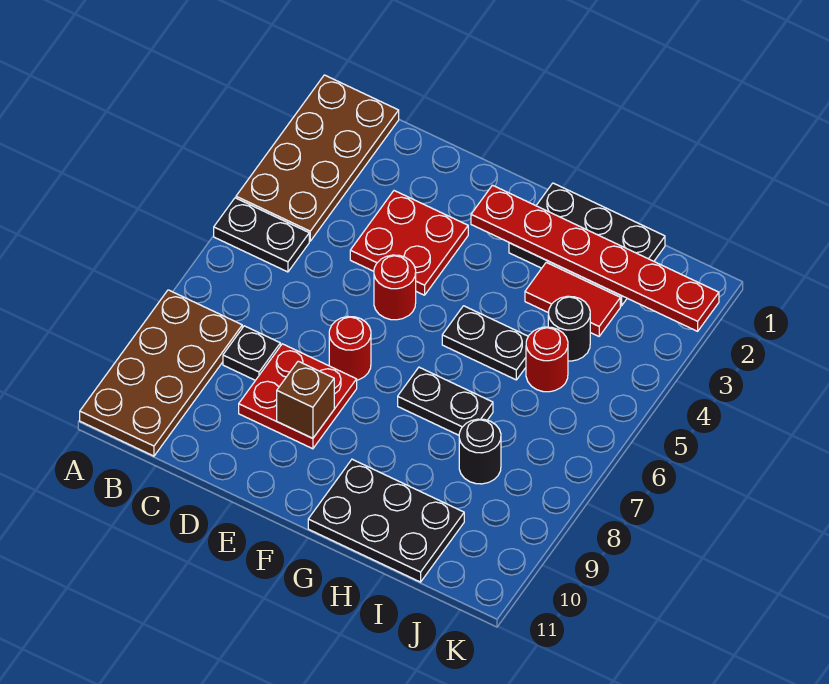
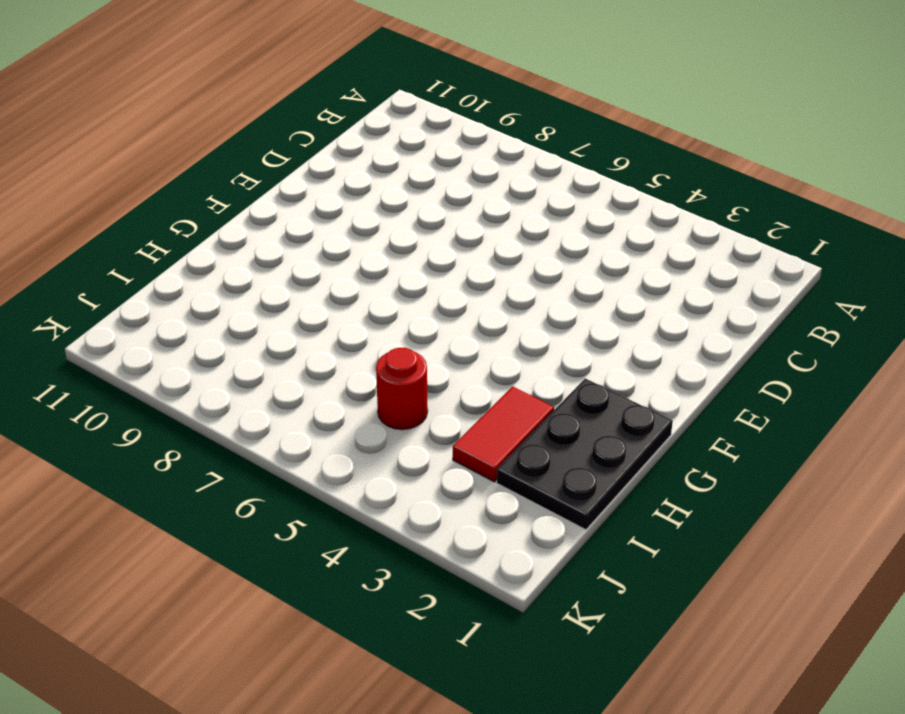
none -> brown 2x4 plate [236,75,399,241]
none -> black 1x2 plate [214,198,309,272]
none -> brown 2x4 plate [80,290,242,456]

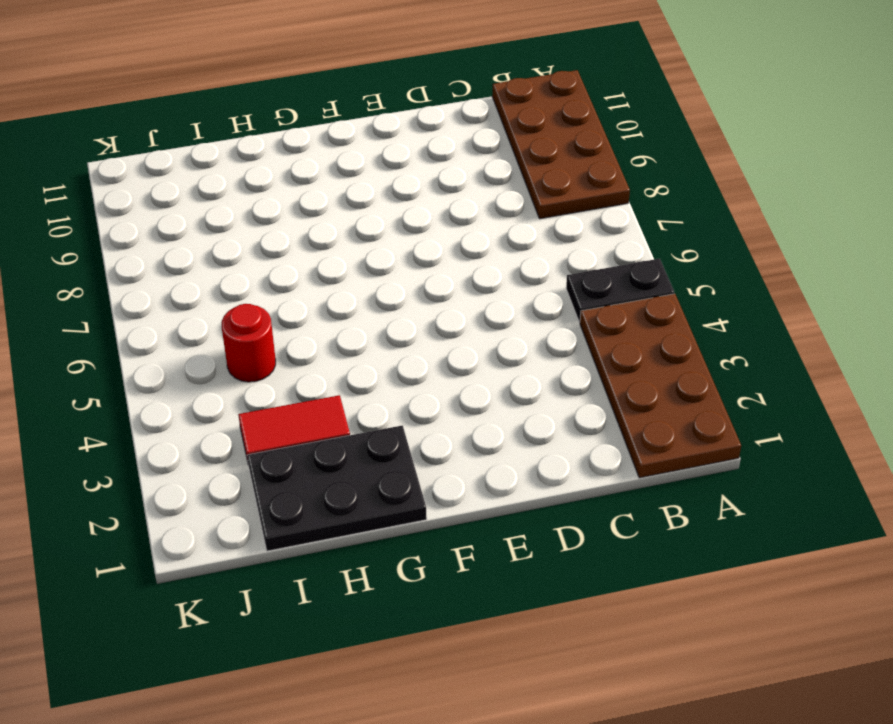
none -> black 1x1 plate [223,326,280,380]
none -> red 2x2 plate [350,191,468,295]
none -> red 2x2 plate [239,344,357,449]

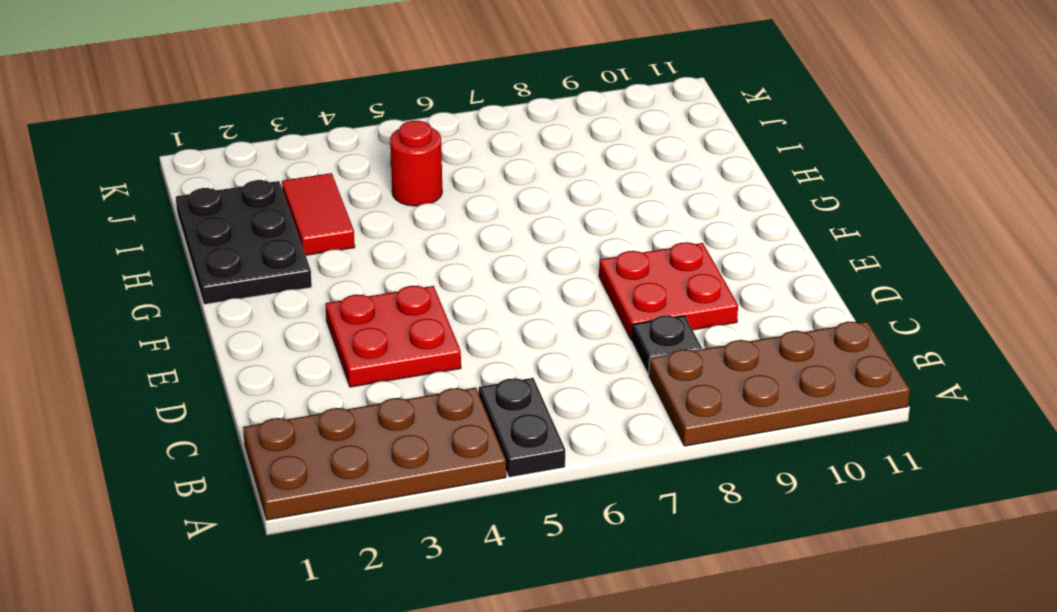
none -> red 1x1 round brick [374,255,416,320]
none -> red 1x1 round brick [329,317,371,380]
none -> black 1x2 plate [442,306,528,380]

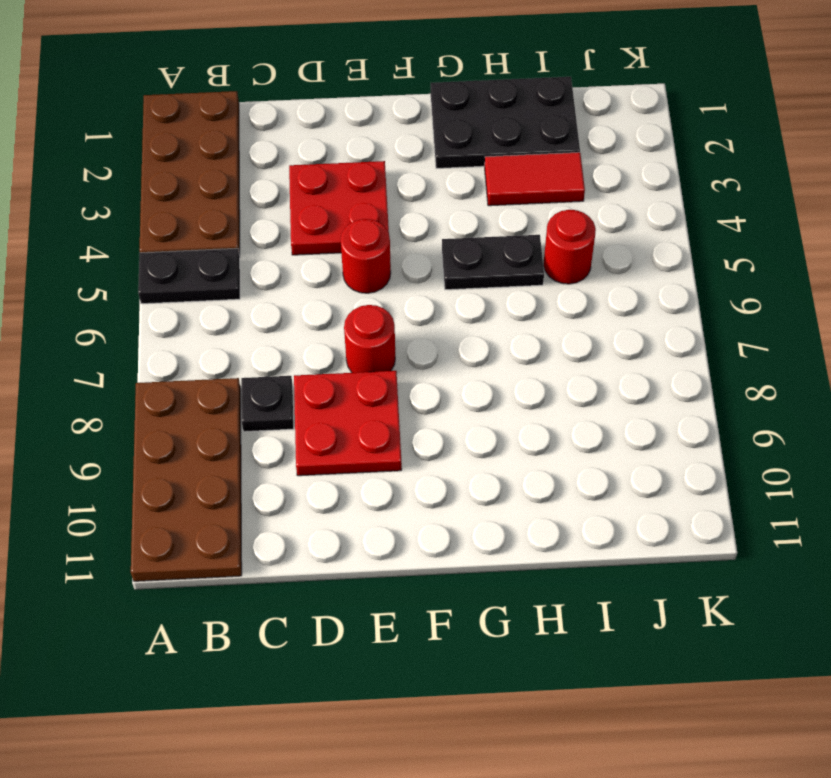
none -> black 1x2 plate [398,367,493,435]
none -> black 2x3 plate [308,459,464,582]
none -> black 1x1 round brick [548,296,590,361]

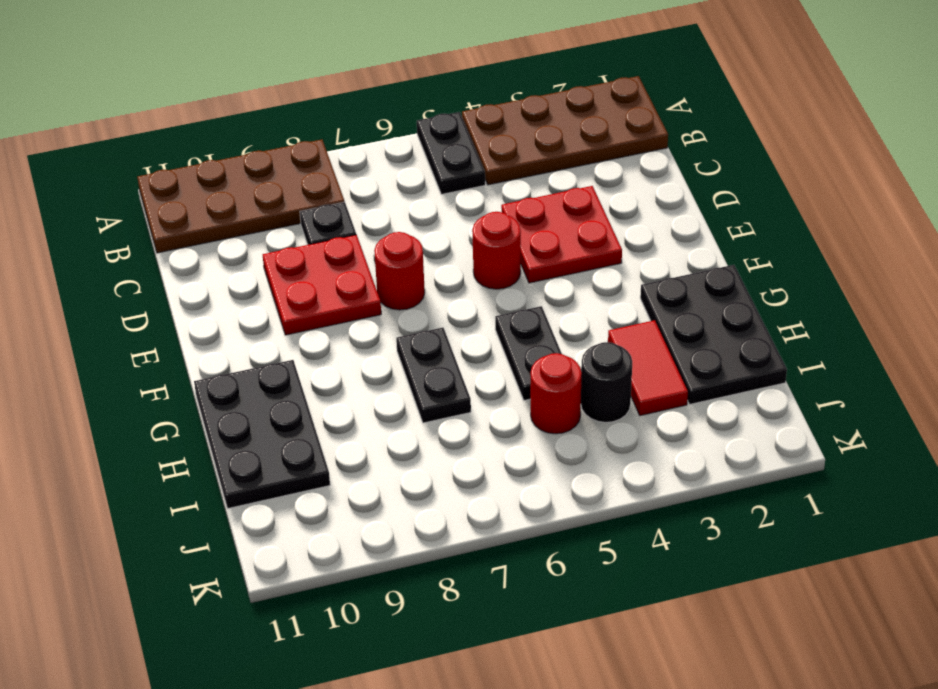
none -> black 1x1 round brick [459,419,501,484]
none -> brown 1x1 brick [277,361,334,438]
none -> red 1x6 plate [471,185,719,331]

